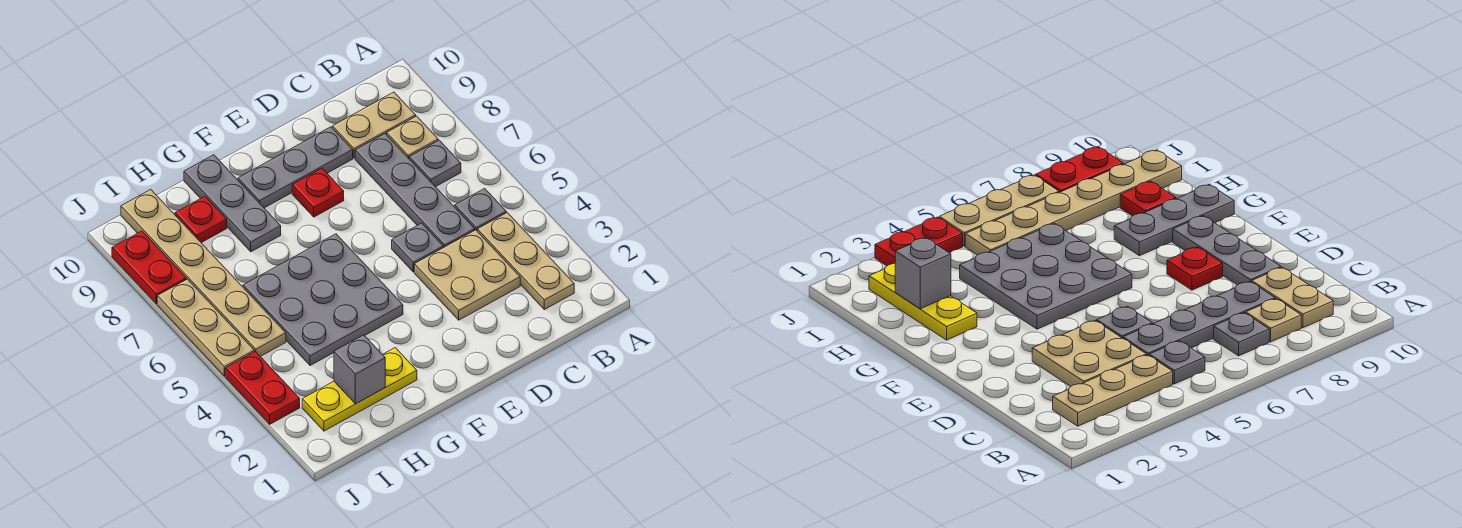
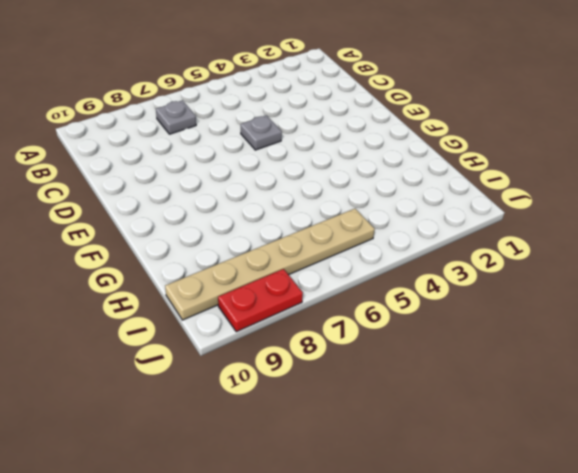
none -> tan 1x3 plate [477,213,574,310]
none -> grey 1x1 plate [455,188,506,230]
none -> tan 1x1 plate [387,116,438,158]

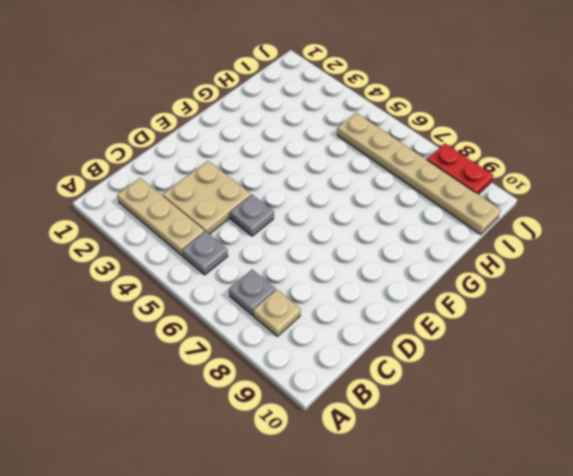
none -> tan 1x2 plate [333,92,416,158]
none -> grey 1x4 plate [355,134,475,248]
none -> grey 1x3 plate [238,127,353,208]

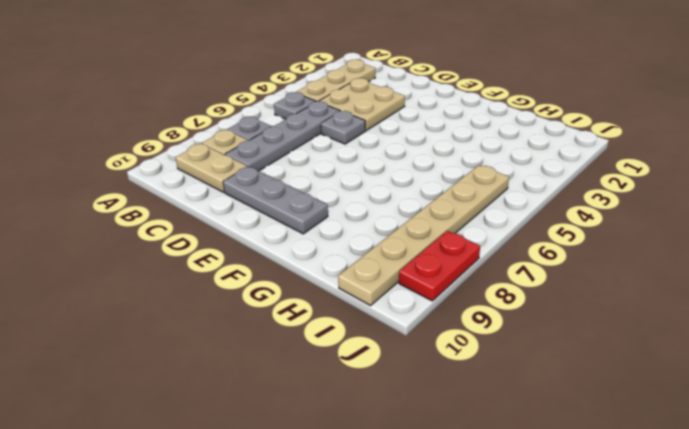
none -> red 1x1 plate [292,168,344,217]
none -> grey 3x3 plate [243,234,403,366]
none -> yellow 1x3 plate [302,348,417,431]

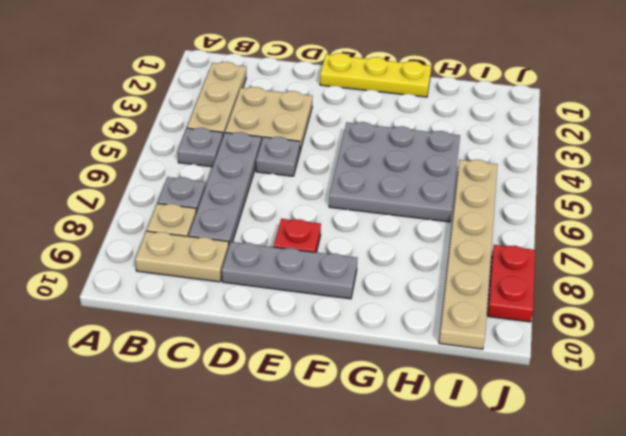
yellow 1x3 plate [320,53,431,97] -> yellow 1x3 plate moved to [302,348,417,431]
none -> grey 1x3 plate [184,155,281,252]
none -> red 1x1 plate [175,196,227,243]
none -> red 1x2 plate [225,351,300,424]

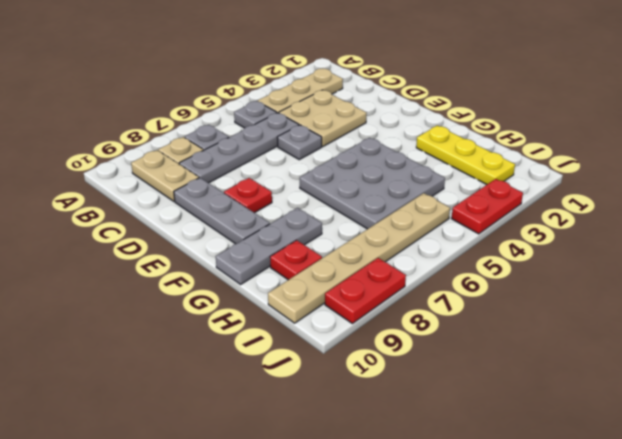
none -> tan 1x3 plate [157,279,254,376]
none -> grey 1x1 brick [334,335,385,404]

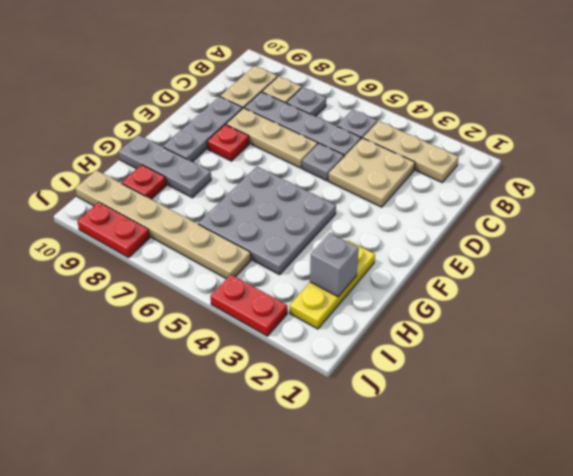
tan 1x3 plate [226,108,318,168] -> tan 1x3 plate moved to [157,279,254,376]

